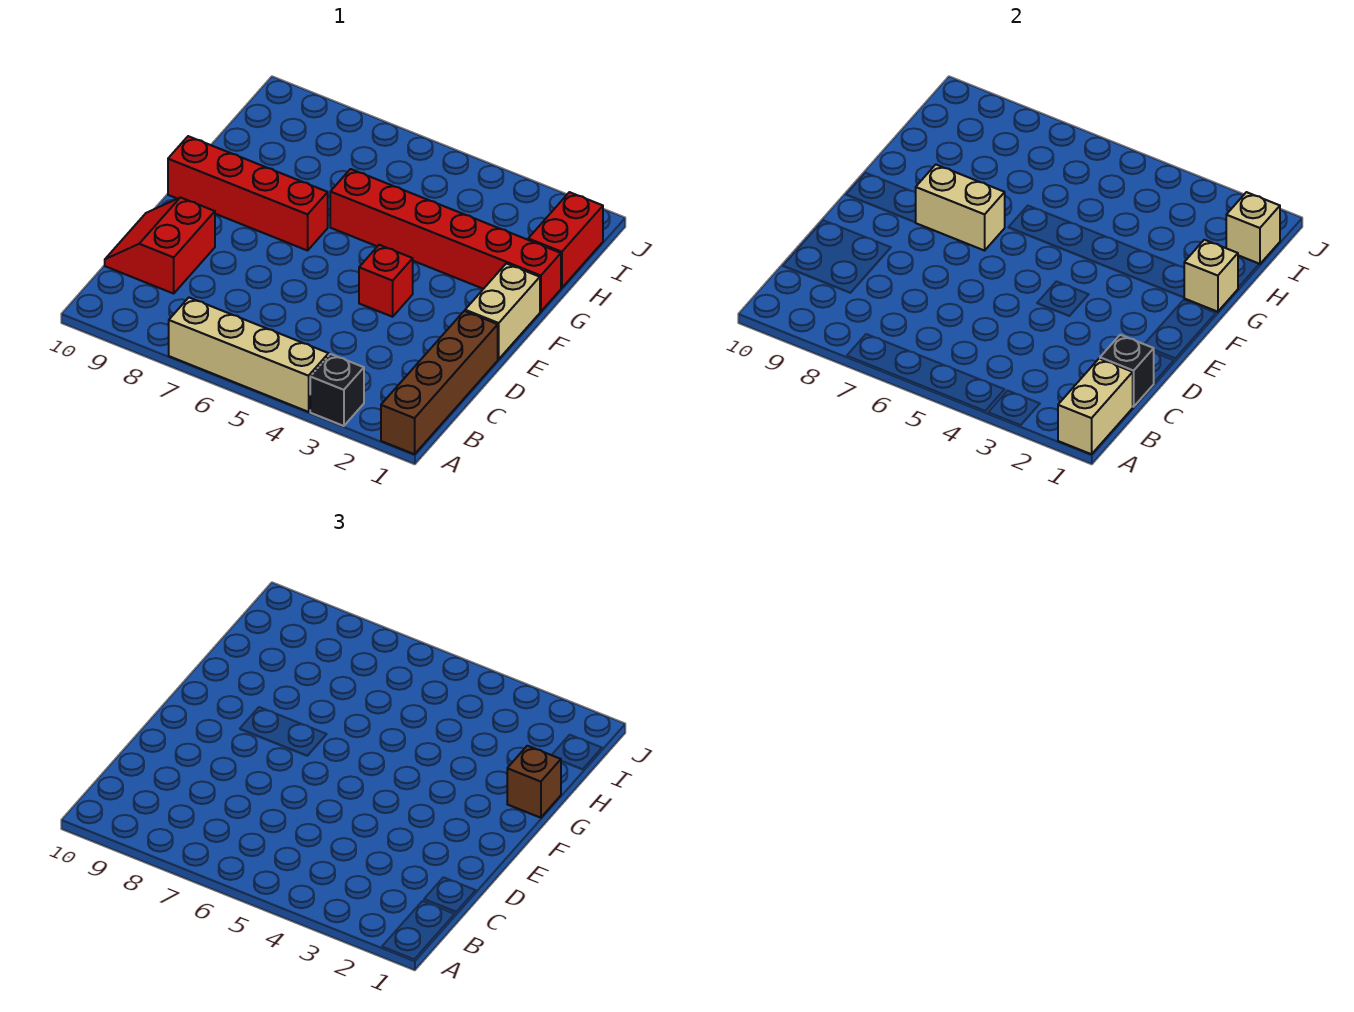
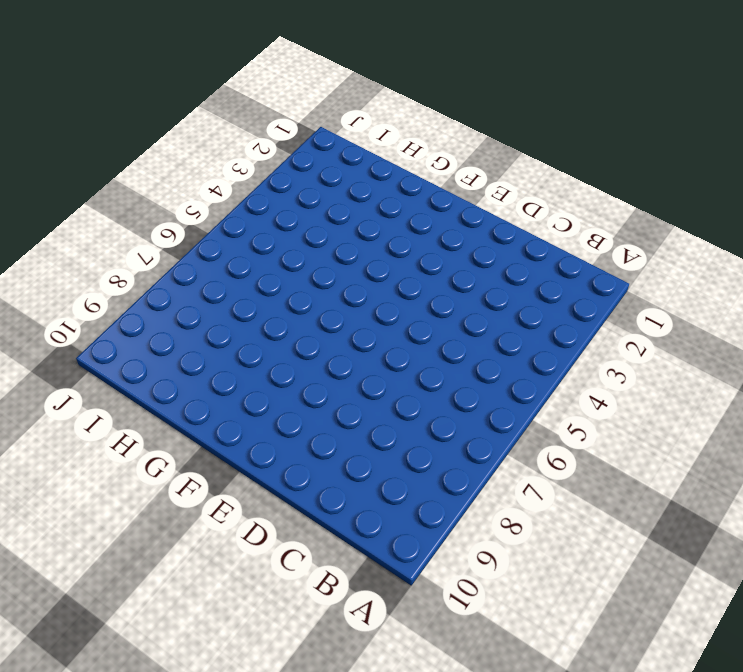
none -> brown 1x4 brick [381,311,498,454]
none -> black 1x1 brick [310,354,364,426]
none -> tan 1x4 brick [169,298,329,412]

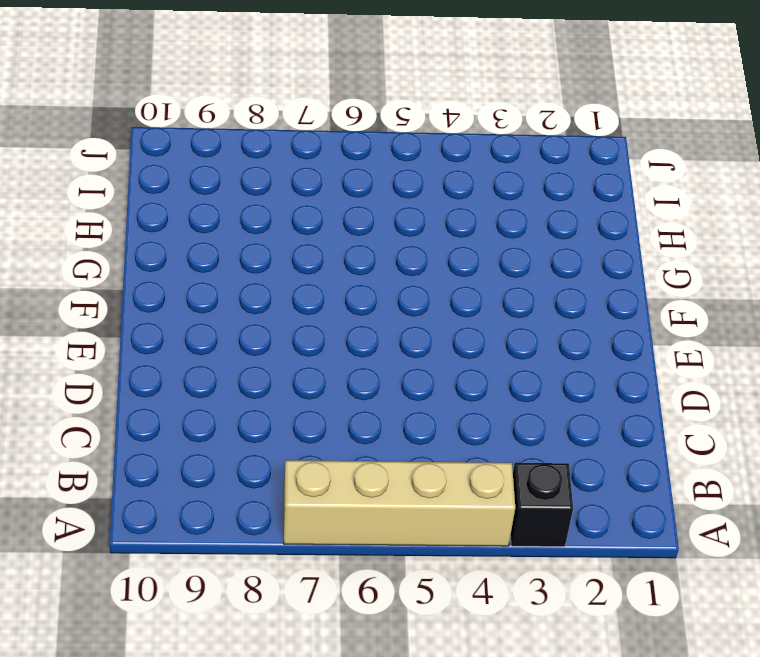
none -> brown 1x4 brick [381,311,498,454]
none -> red 2x2 slope [105,197,215,294]
none -> tan 1x2 brick [465,263,540,359]

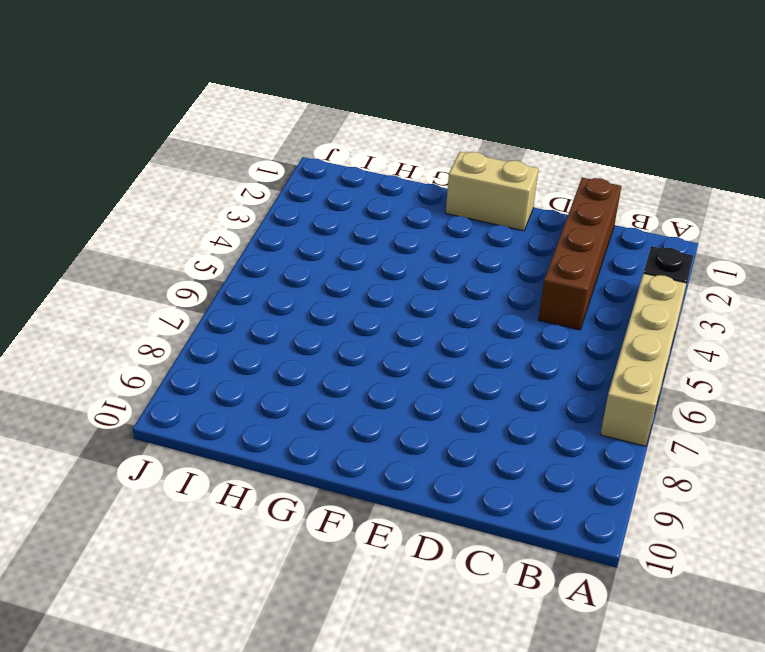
brown 1x4 brick [538,177,621,330] -> brown 1x4 brick turned to [381,311,498,454]
none -> red 2x2 slope [105,197,215,294]
none -> red 1x1 brick [359,245,413,317]
none -> red 1x4 brick [168,136,328,251]

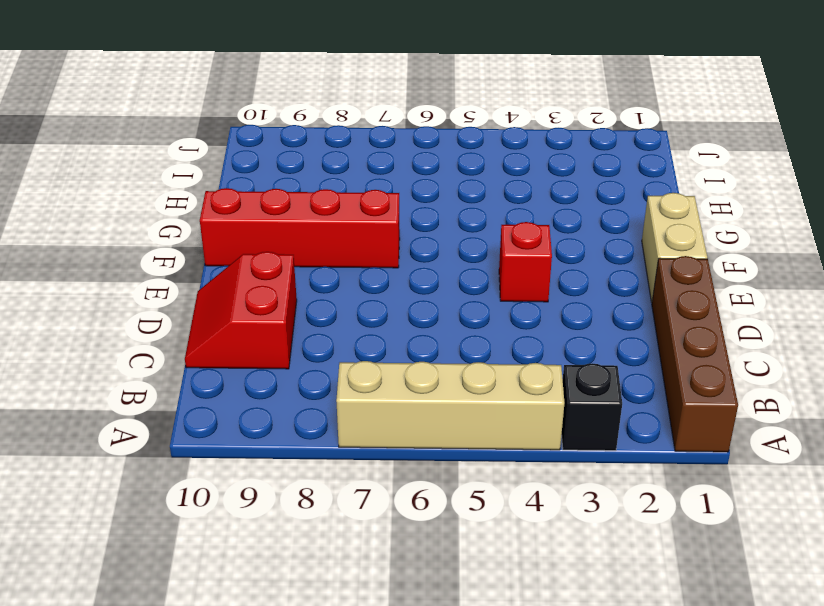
none -> red 1x6 brick [330,169,561,312]
none -> red 1x2 brick [528,192,603,288]
none -> tan 1x2 brick [1058,359,1133,454]

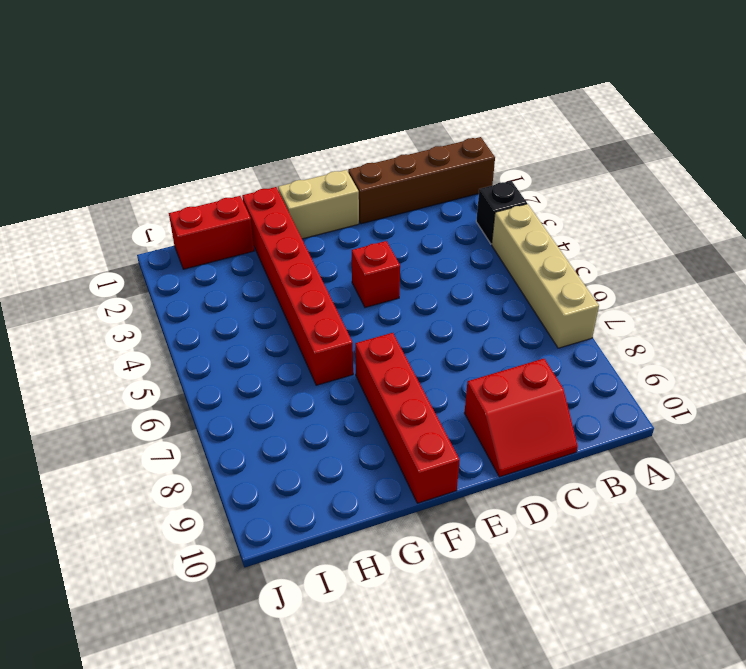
none -> tan 1x2 brick [1058,359,1133,454]
none -> black 1x1 brick [1100,335,1154,407]
none -> tan 1x2 brick [915,165,1005,251]

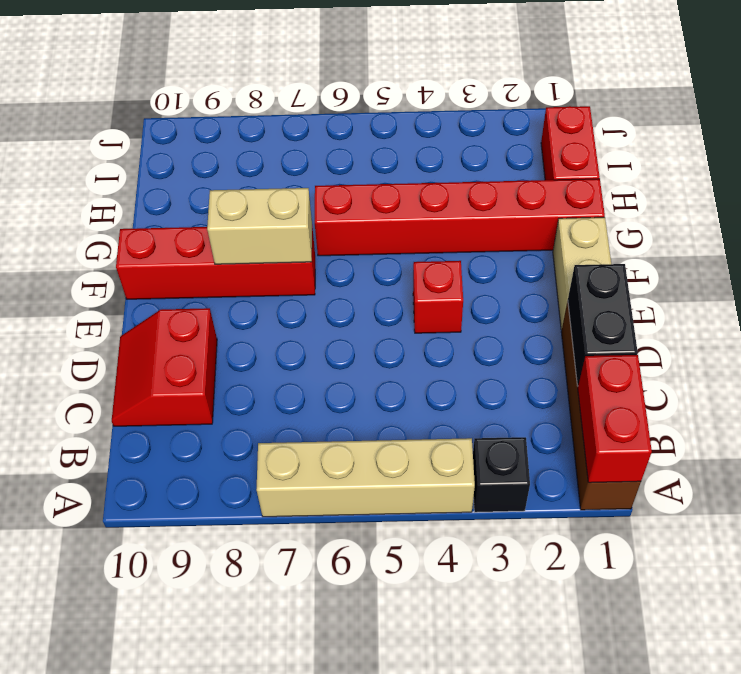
red 1x2 brick [578,355,652,483] -> tan 1x2 brick [1058,359,1133,454]
black 1x2 brick [568,264,638,386] -> black 1x1 brick [1100,335,1154,407]
none -> tan 1x1 brick [1184,240,1238,312]
none -> tan 1x1 brick [1226,192,1280,264]
none -> brown 1x1 brick [507,746,561,818]

